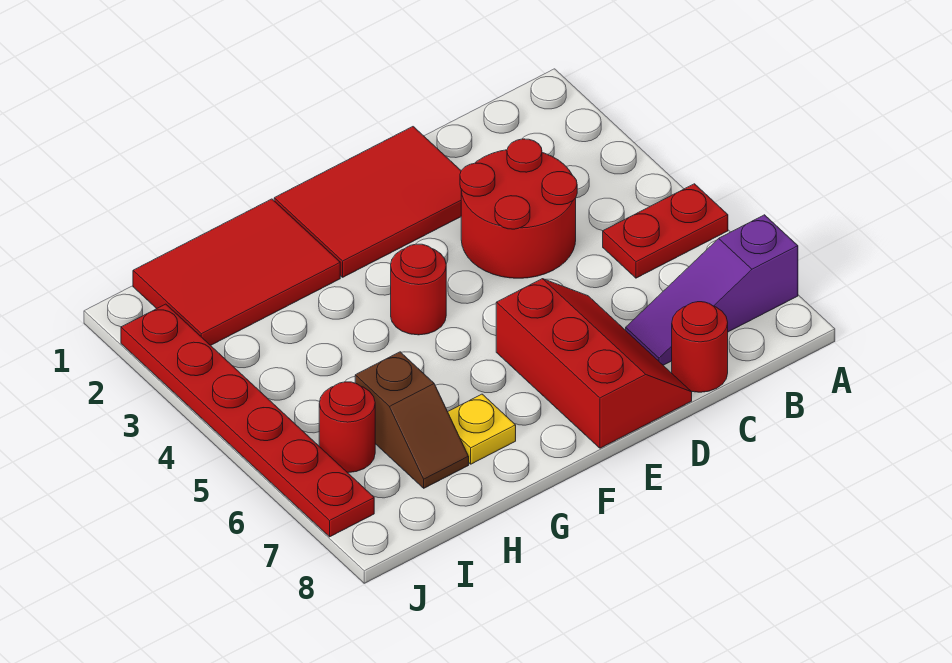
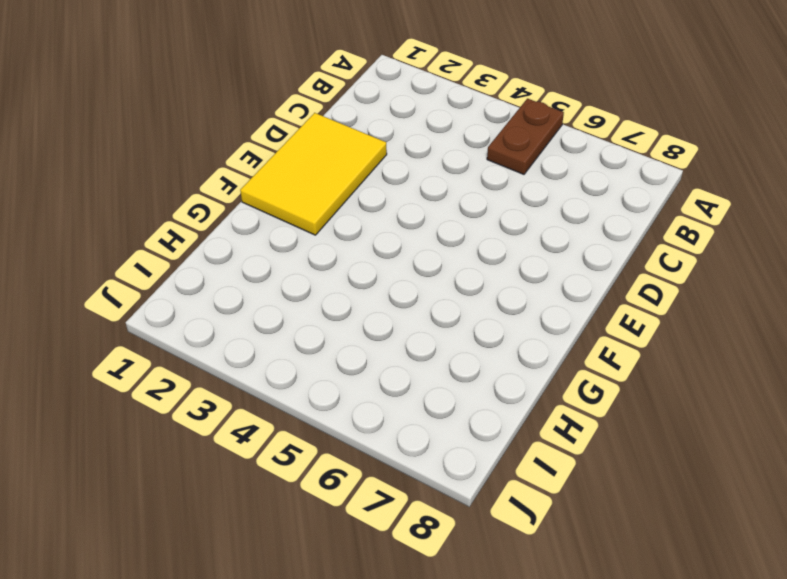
brown 1x2 plate [487,99,564,174] -> red 1x2 plate [603,184,728,278]
yellow 2x3 tile [240,113,387,235] -> red 2x3 tile [274,127,461,277]
none -> purple 1x3 slope [626,215,798,365]
none -> red 2x2 round brick [460,139,577,278]
none -> red 1x1 round brick [672,302,728,392]

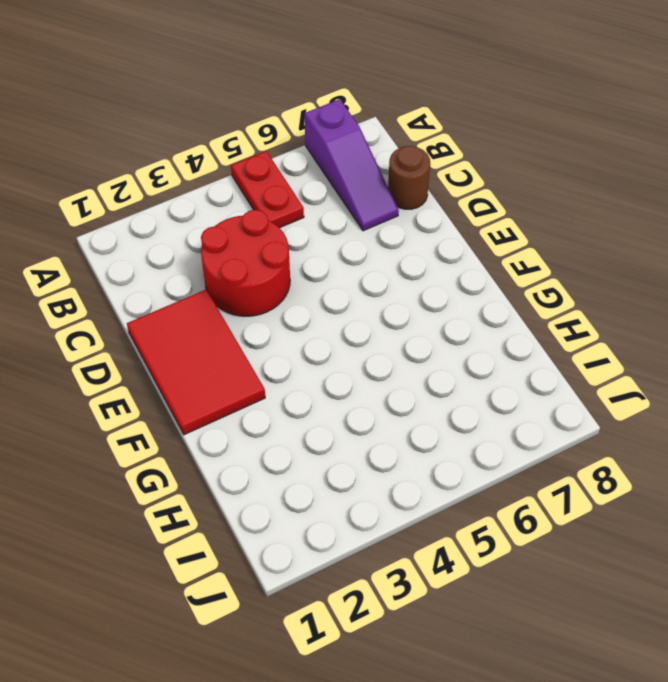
brown 1x1 round brick [388,146,430,209] -> red 1x1 round brick [672,302,728,392]
none -> red 2x3 slope [496,279,692,448]
none -> red 1x1 round brick [391,244,446,335]
none -> red 2x3 tile [133,199,340,345]

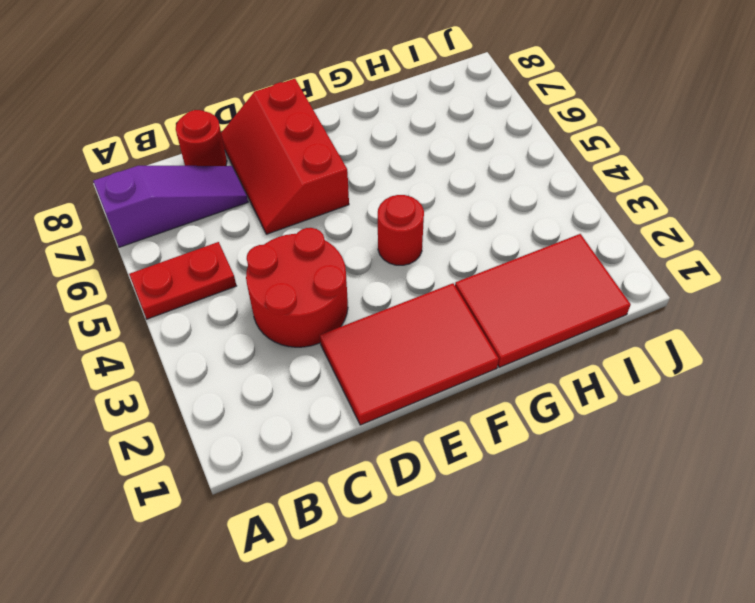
none -> yellow 1x1 plate [448,394,516,464]
none -> brown 1x2 slope [355,352,469,488]
none -> red 1x1 round brick [319,382,375,473]

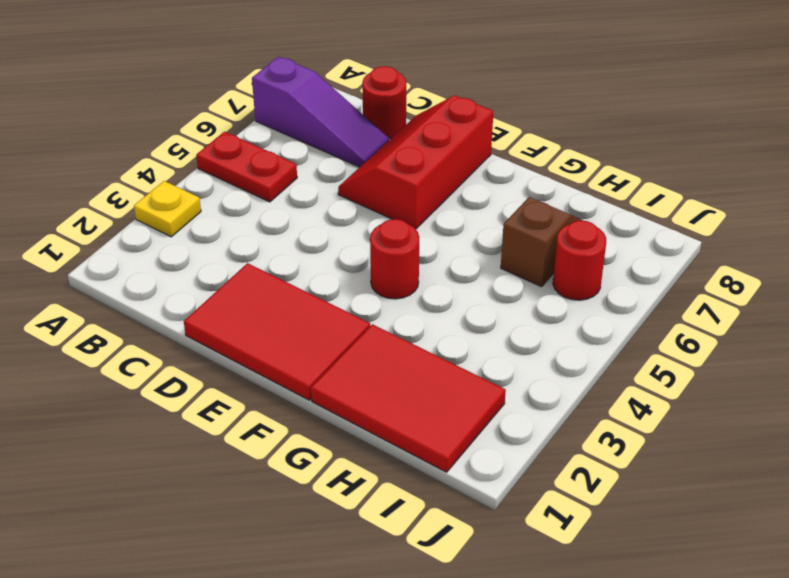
yellow 1x1 plate [134,181,201,237] -> yellow 1x1 plate moved to [448,394,516,464]
none -> red 2x2 round brick [460,139,577,278]
none -> red 1x6 plate [121,304,374,537]

